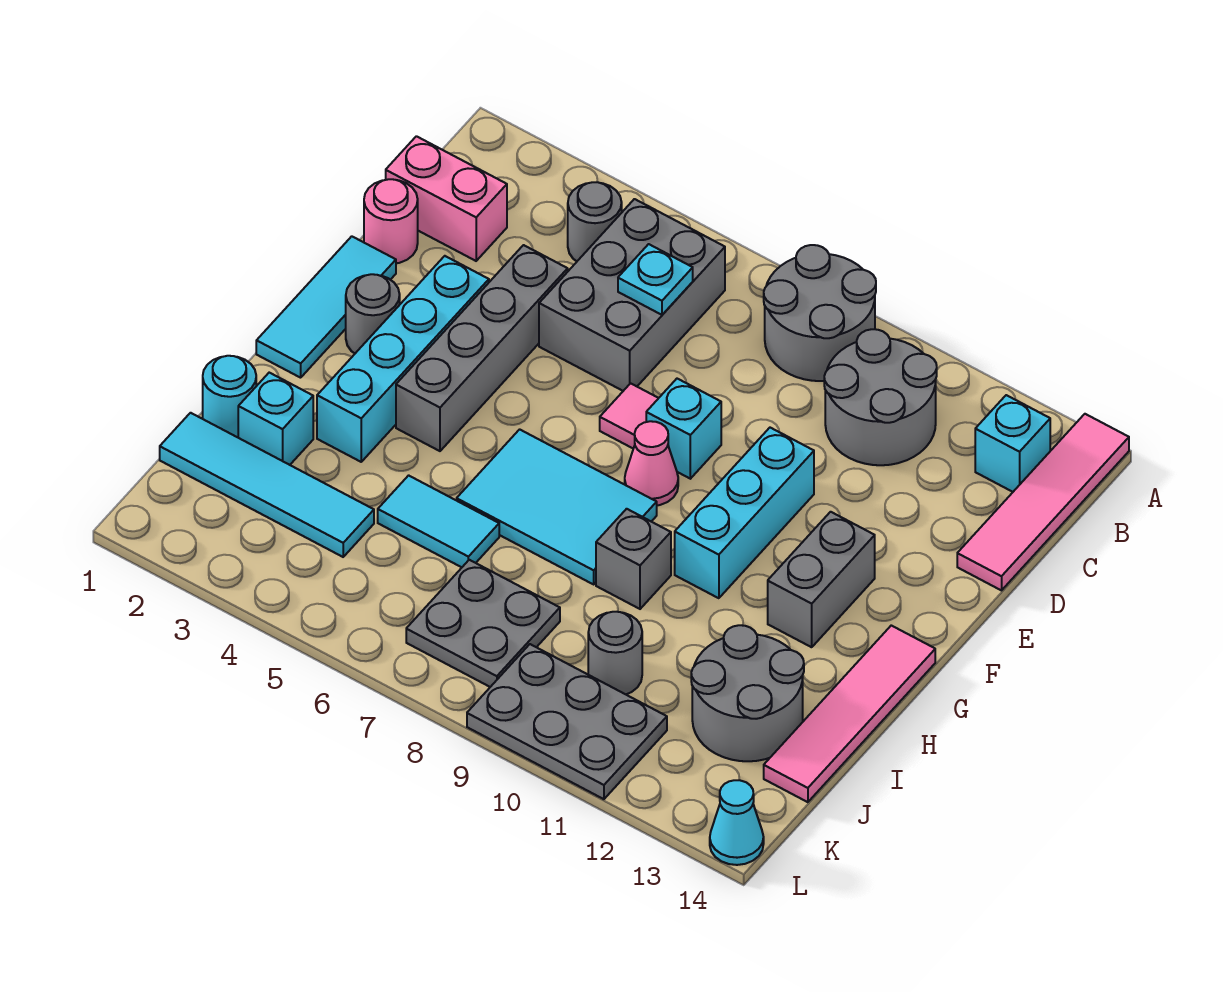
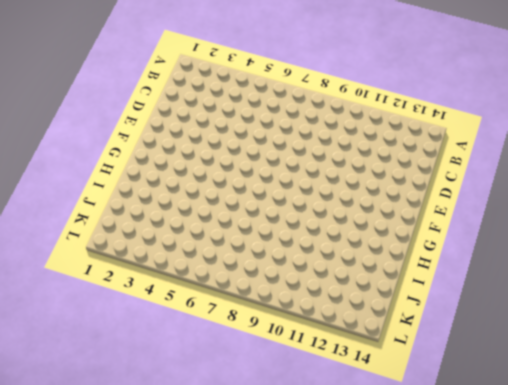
none -> grey 2x2 round brick [764,245,876,381]
none -> pink 1x4 tile [957,414,1129,590]
none -> grey 1x1 round brick [568,182,622,261]
none -> grey 2x3 brick [539,199,725,391]

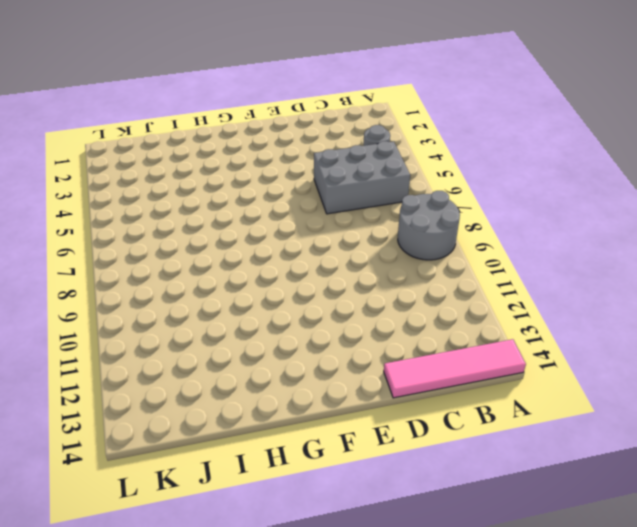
none -> grey 2x2 round brick [824,329,937,465]
none -> cyan 1x1 brick [975,395,1050,492]
none -> pink 1x2 brick [386,136,507,261]
none -> pink 1x1 round brick [364,179,418,263]

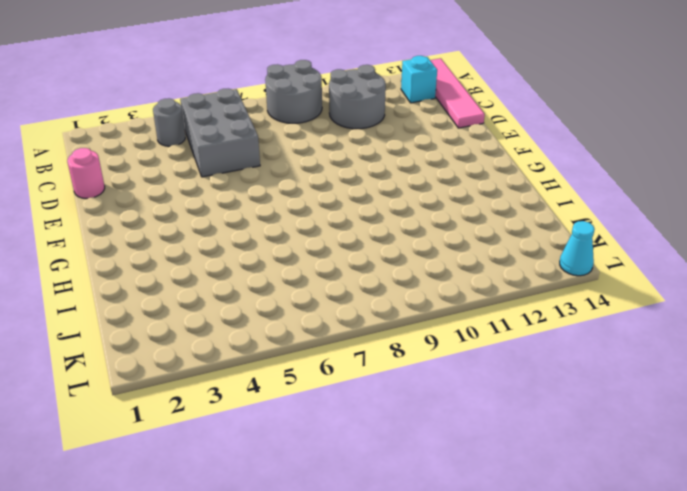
none -> pink 1x2 brick [386,136,507,261]
none -> grey 1x4 brick [396,245,568,451]
none -> cyan 1x3 tile [256,236,396,378]
none -> cyan 1x4 brick [317,256,489,462]

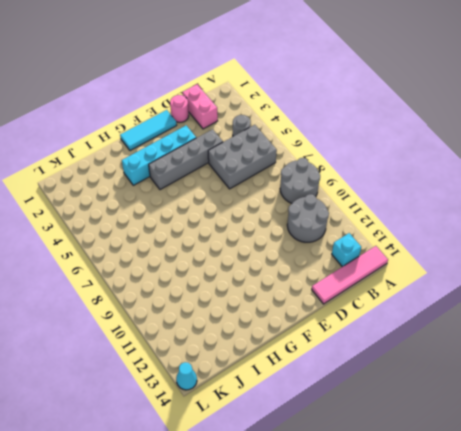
none -> pink 1x1 tile [600,383,658,449]
none -> cyan 1x1 brick [646,379,721,479]
none -> cyan 1x3 brick [675,428,814,598]
none -> grey 1x1 round brick [346,274,400,353]

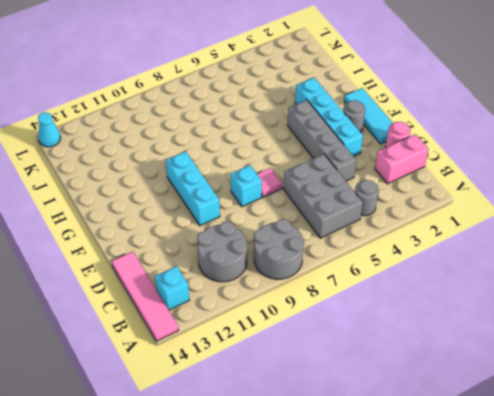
none -> pink 1x1 cone [625,421,678,505]
none -> grey 1x2 brick [768,512,875,647]
none -> cyan 2x3 tile [457,429,657,584]
none -> pink 1x4 tile [764,625,935,802]

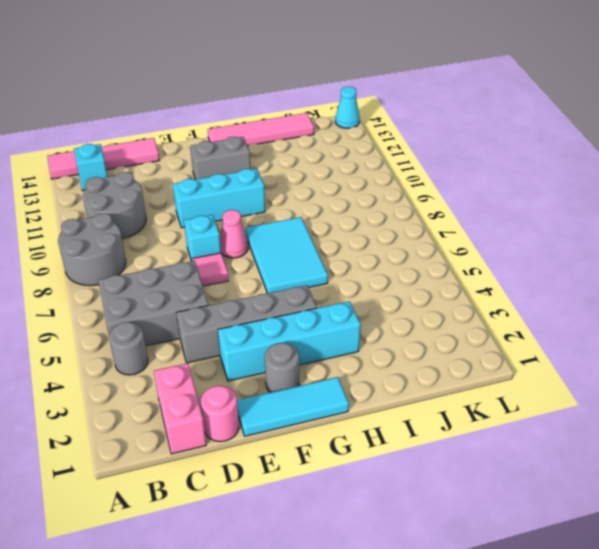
none -> grey 1x1 brick [596,509,671,609]
none -> cyan 1x1 round brick [203,356,256,437]
none -> cyan 1x1 brick [238,373,313,465]
none -> cyan 1x2 tile [378,475,499,567]

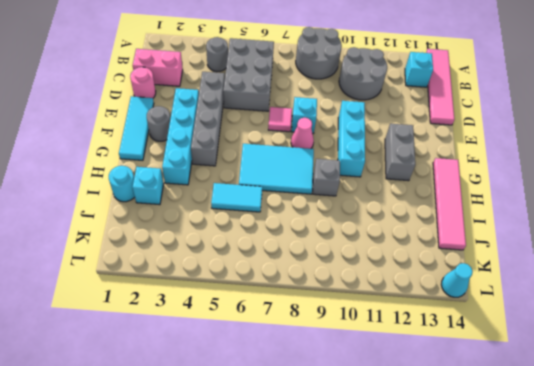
none -> grey 2x2 round brick [691,625,804,761]
none -> cyan 1x4 tile [160,413,374,557]
none -> grey 2x2 plate [406,560,560,687]
none -> grey 1x1 round brick [588,612,642,694]

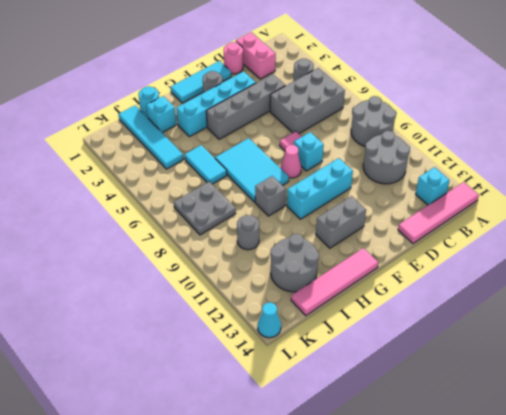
none -> grey 2x3 plate [467,644,667,799]
none -> cyan 1x1 plate [618,244,693,315]

